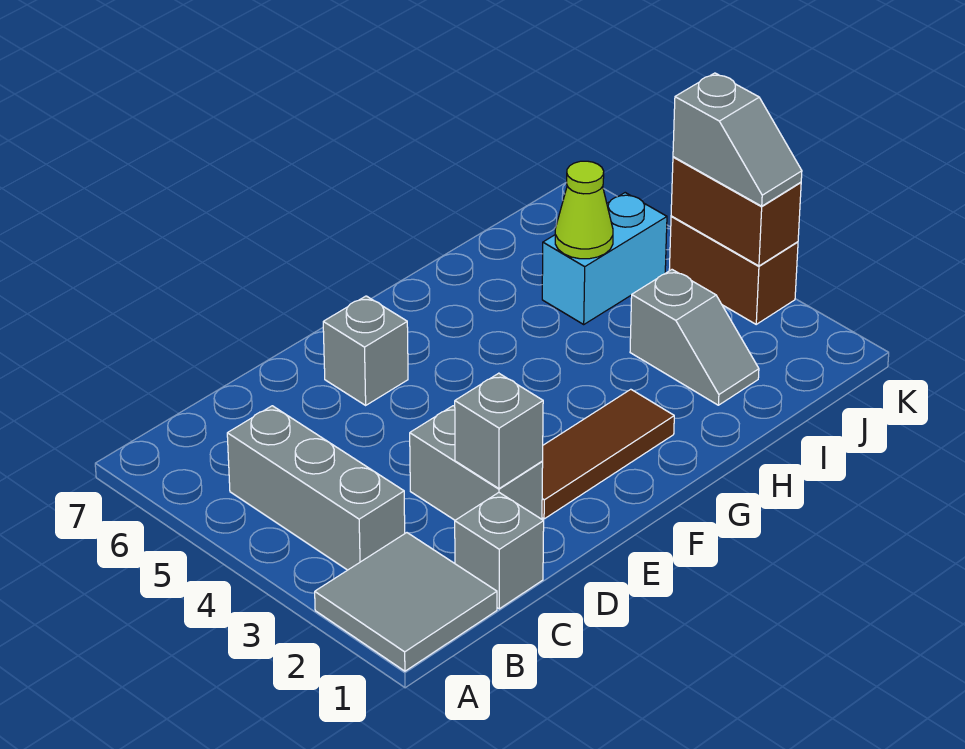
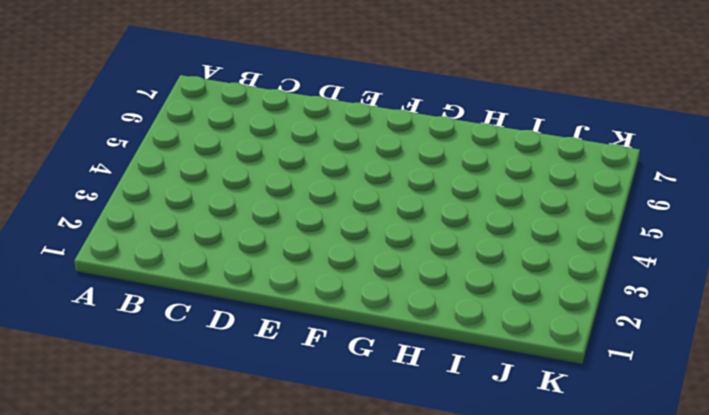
none -> grey 2x2 tile [315,533,497,671]
none -> grey 1x3 brick [227,406,405,570]
none -> grey 1x1 brick [455,493,544,609]

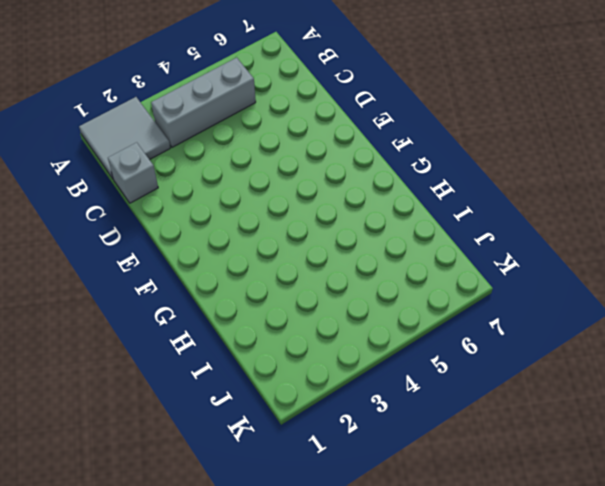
none -> grey 1x2 brick [410,406,543,520]
none -> brown 1x3 tile [542,389,674,519]
none -> grey 1x1 brick [323,296,408,405]

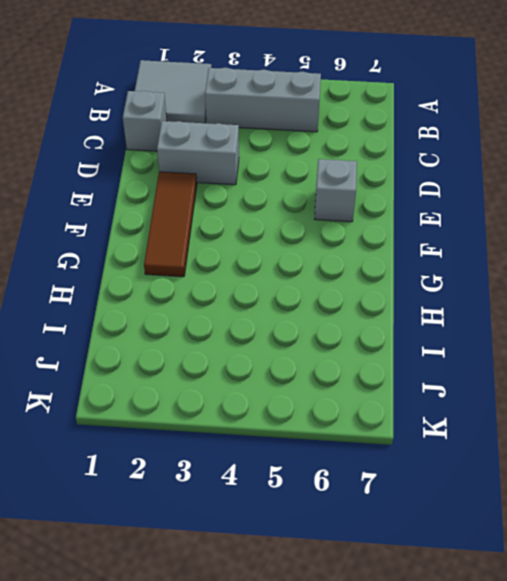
none -> grey 1x2 slope [630,270,759,405]
none -> cyan 1x2 brick [542,193,667,324]
none -> brown 1x2 brick [669,216,798,324]

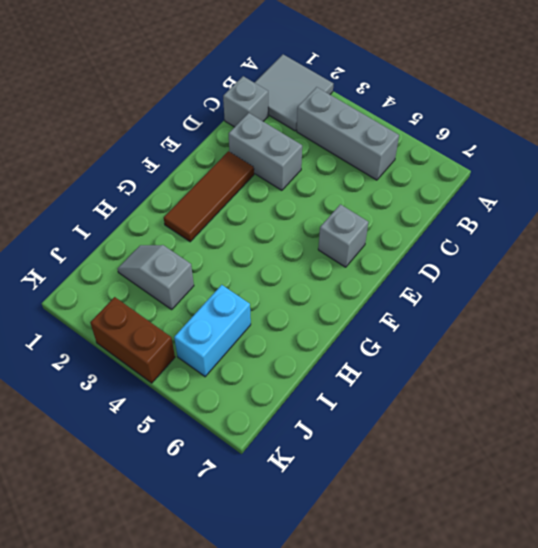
none -> grey 1x1 brick [455,373,543,488]
none -> lime 1x1 cone [555,161,613,259]
none -> brown 1x2 brick [671,157,801,266]

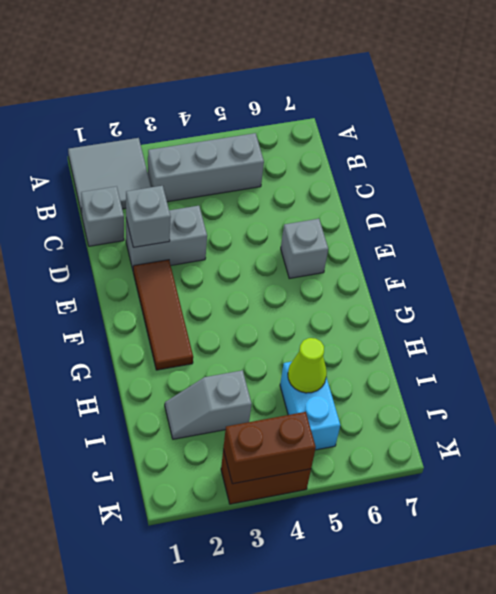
none -> grey 1x2 slope [673,73,802,206]

